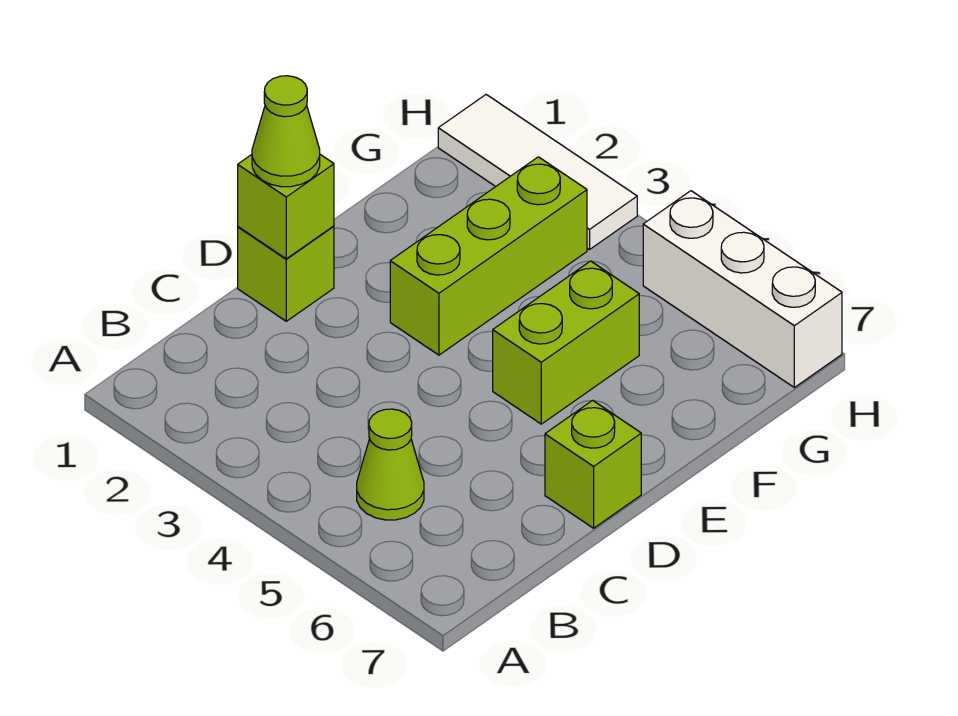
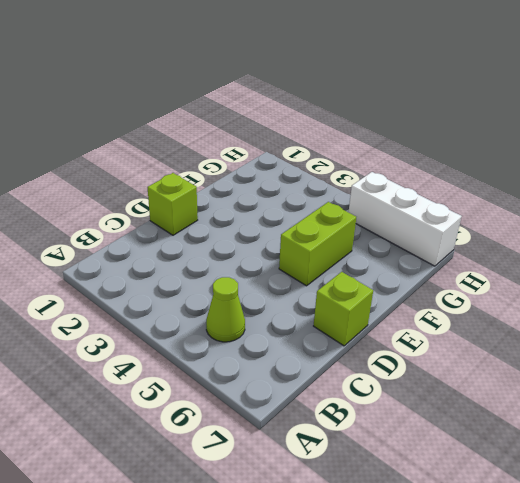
none -> lime 1x3 brick [390,157,587,355]
none -> white 1x3 tile [438,95,637,250]

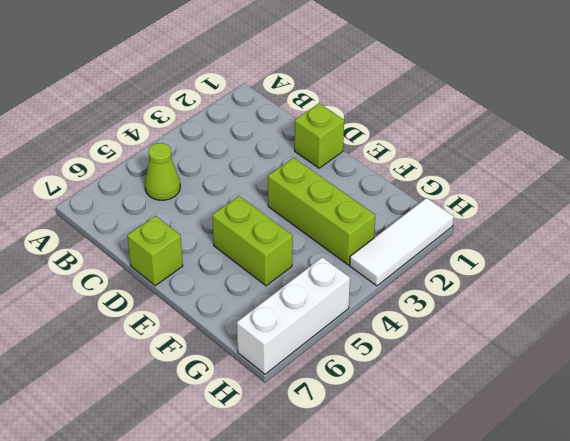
none -> lime 1x1 brick [238,155,334,259]
none -> lime 1x1 cone [252,76,320,187]

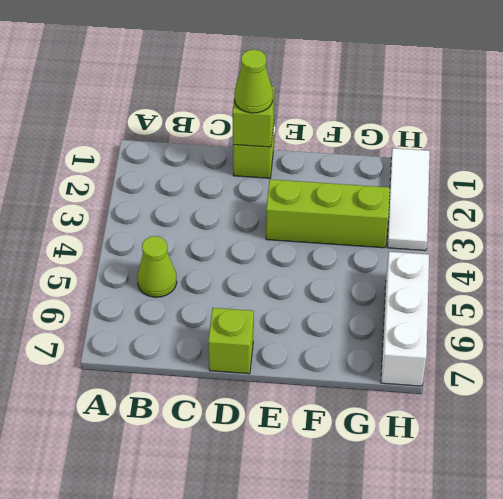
none -> lime 1x2 brick [493,261,639,424]

